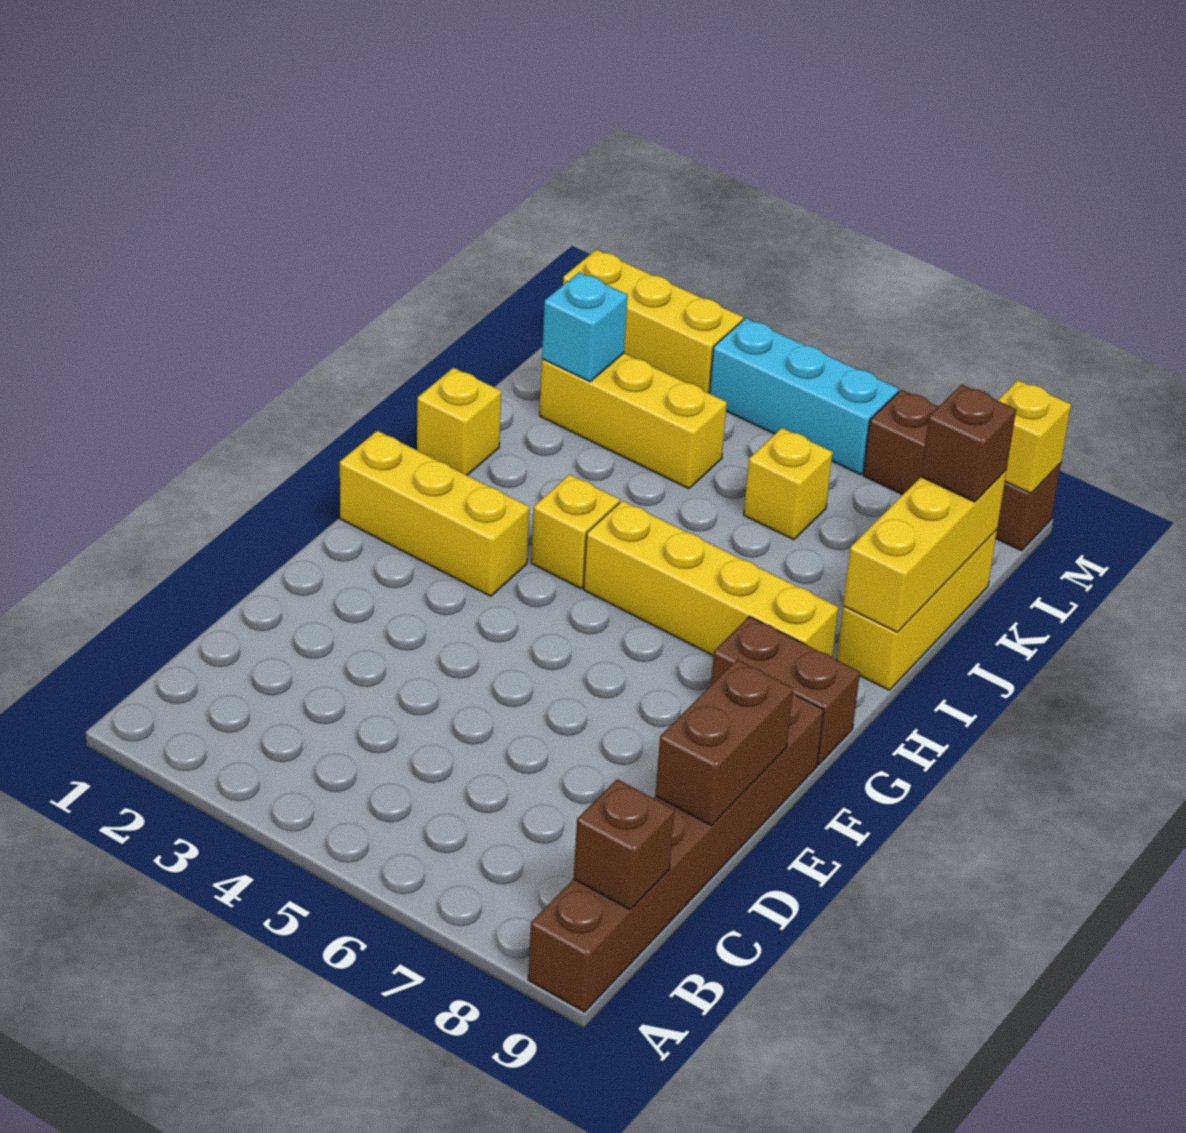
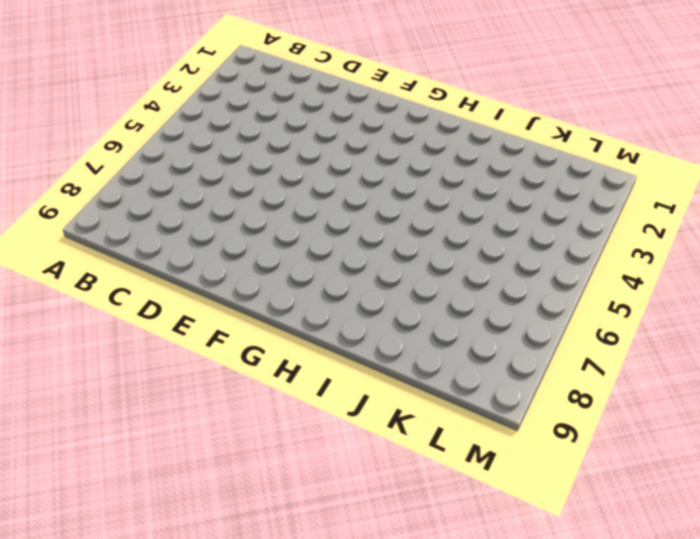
none -> brown 1x6 brick [528,693,824,1012]
none -> yellow 1x3 brick [340,431,529,596]
none -> brown 1x2 brick [711,616,860,765]

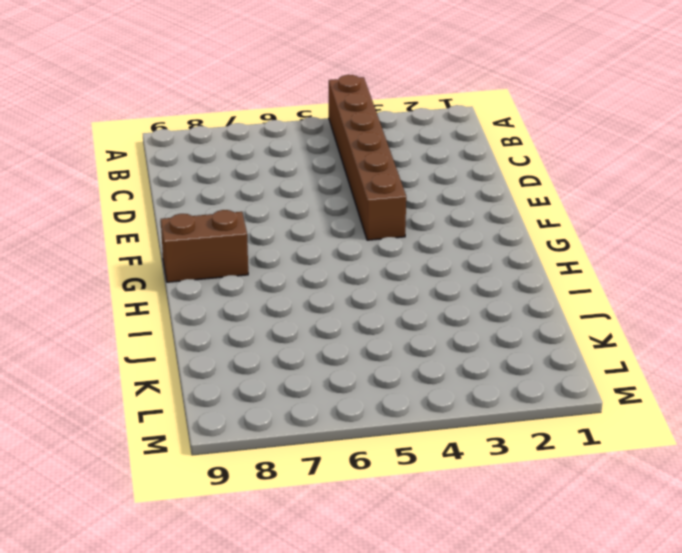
brown 1x6 brick [329,75,406,240] -> brown 1x6 brick moved to [528,693,824,1012]
none -> yellow 1x3 brick [340,431,529,596]
none -> yellow 1x1 brick [531,474,620,588]
none -> yellow 1x4 brick [584,501,839,657]

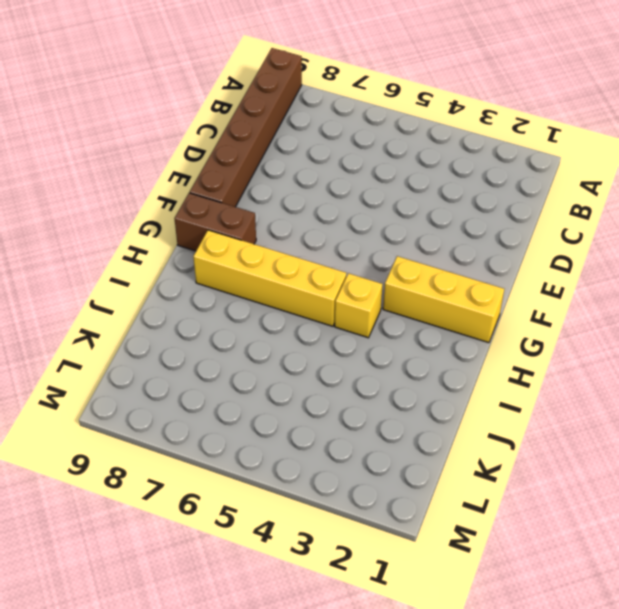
none -> yellow 1x1 brick [417,368,501,475]
none -> yellow 1x3 brick [837,530,997,690]
none -> yellow 1x3 brick [540,353,727,489]

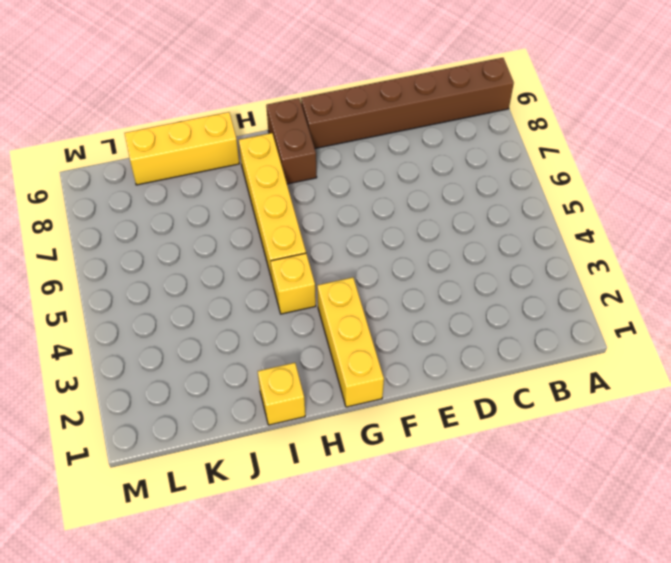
none -> yellow 1x3 brick [540,353,727,489]
none -> yellow 1x1 brick [744,428,833,540]
none -> yellow 1x3 brick [563,249,743,393]

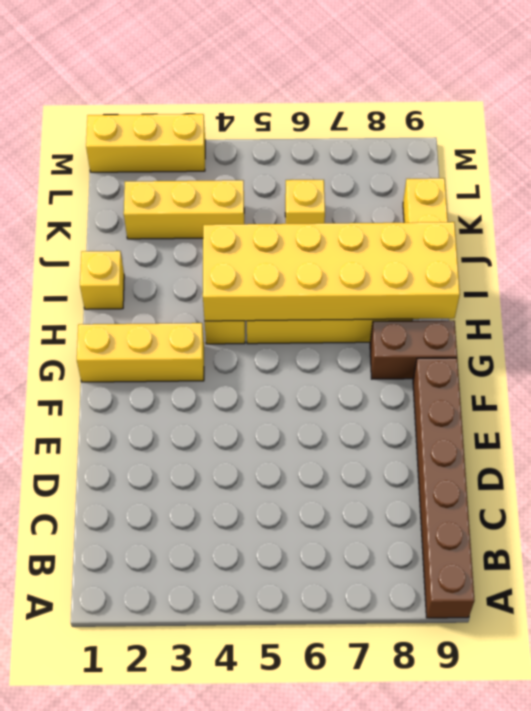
yellow 2x6 brick [203,222,460,321] -> yellow 1x3 brick [843,471,1006,632]
none -> cyan 1x3 brick [710,318,899,474]
none -> brown 1x3 brick [863,390,1061,551]
none -> brown 1x1 brick [574,779,674,909]

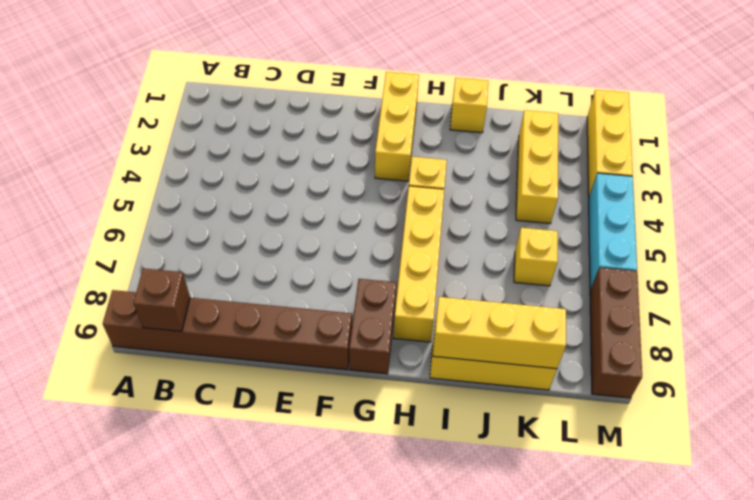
none -> brown 1x2 brick [655,660,793,826]
none -> cyan 1x1 brick [542,272,628,382]
none -> yellow 1x1 brick [998,380,1071,493]

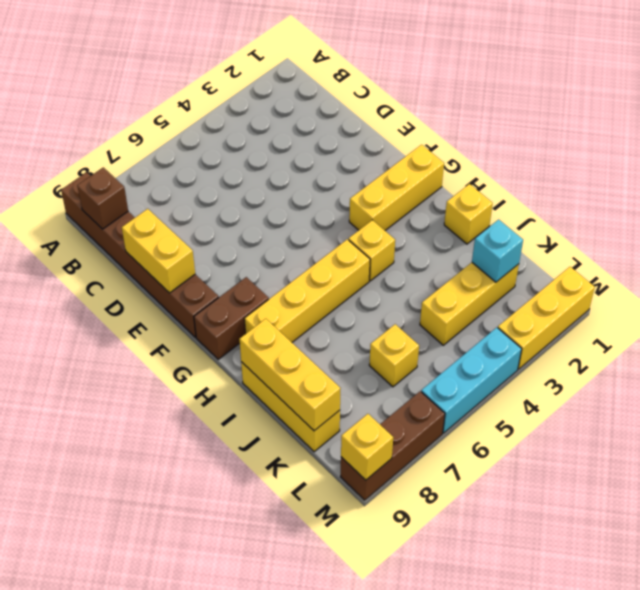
yellow 1x2 brick [122,209,195,293] -> brown 1x2 brick [655,660,793,826]
none -> brown 1x1 brick [921,384,1016,502]

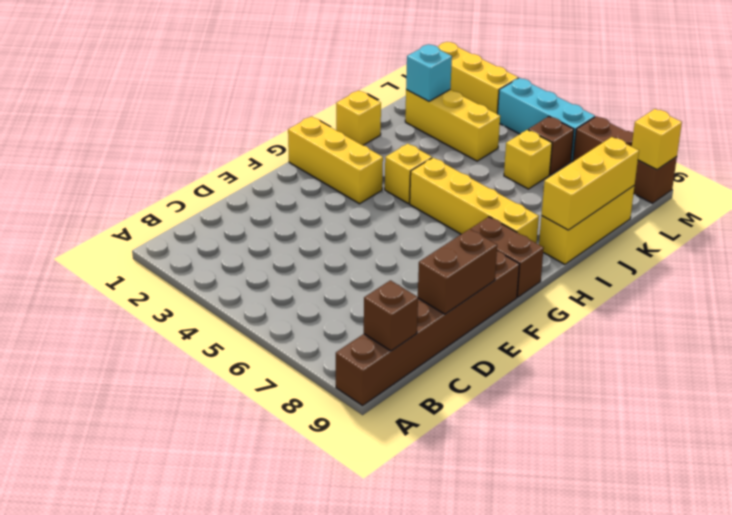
brown 1x1 brick [528,116,574,175] -> brown 1x1 brick moved to [921,384,1016,502]

